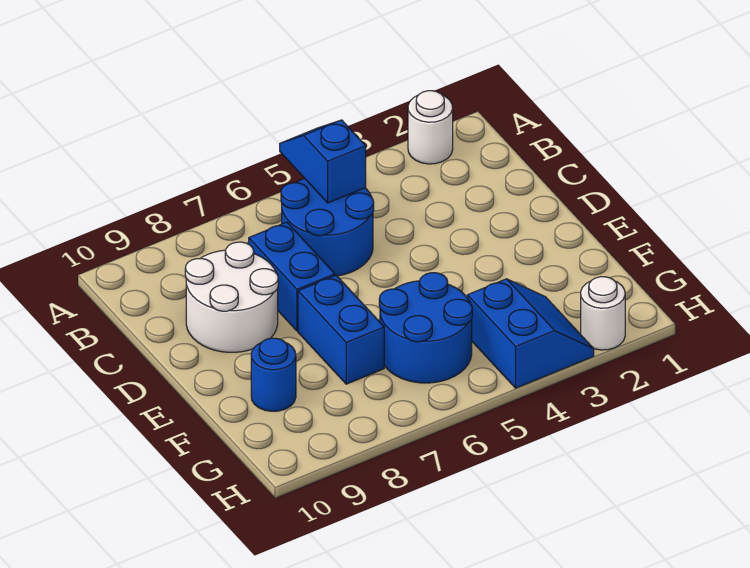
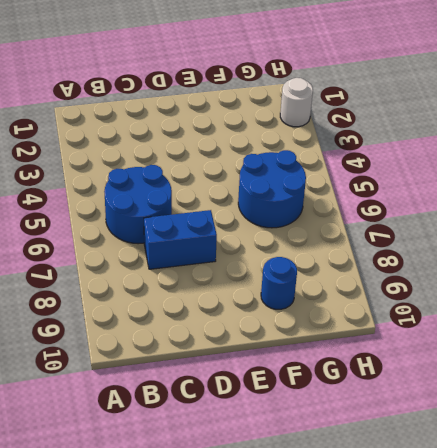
none -> white 1x1 round brick [408,91,453,164]
none -> white 2x2 round brick [185,242,278,352]

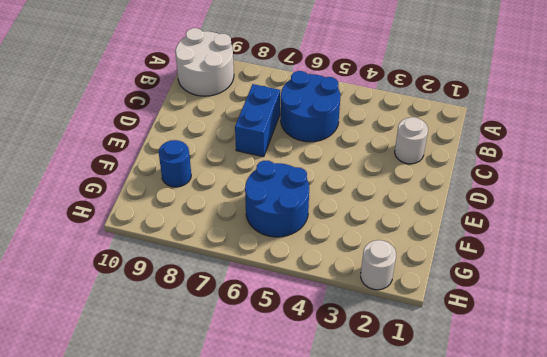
white 2x2 round brick [175,28,234,96] -> white 2x2 round brick moved to [185,242,278,352]
white 1x1 round brick [395,117,428,164] -> white 1x1 round brick moved to [408,91,453,164]
none -> blue 1x2 brick [298,275,384,384]
none -> blue 2x2 slope [467,279,594,388]

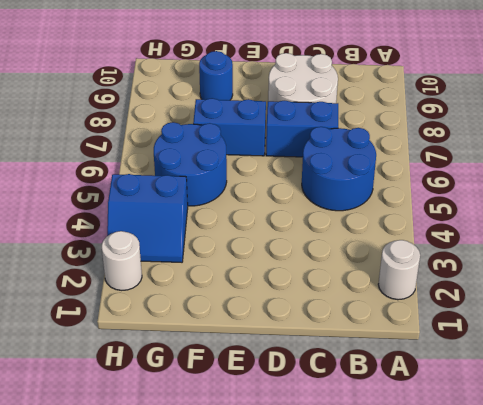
none -> blue 1x2 slope [280,120,366,203]

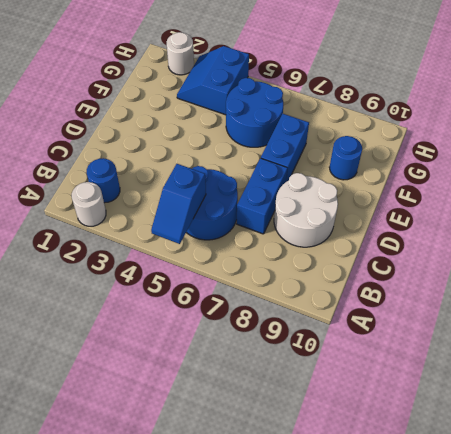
blue 1x1 round brick [87,158,120,203] -> none

